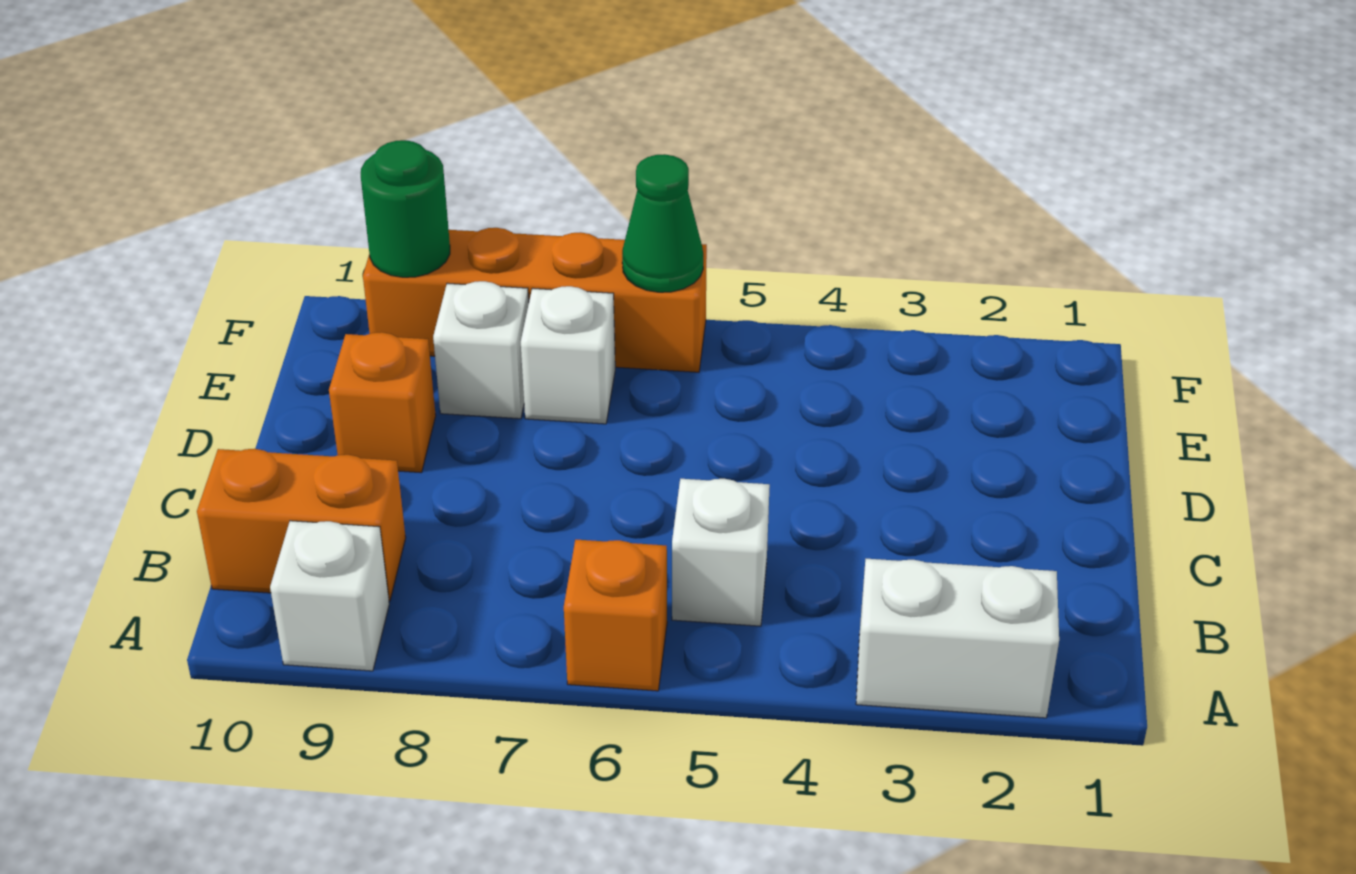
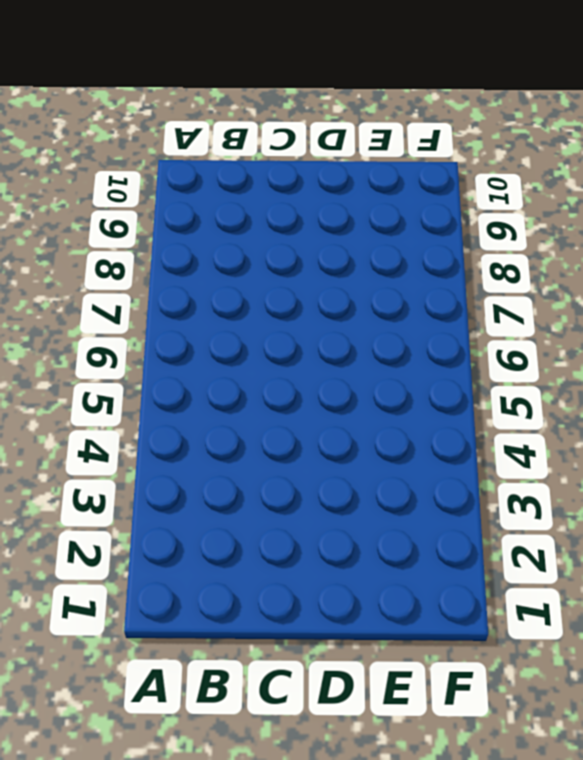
none -> white 1x2 brick [856,559,1059,718]
none -> orange 1x1 brick [564,540,667,691]

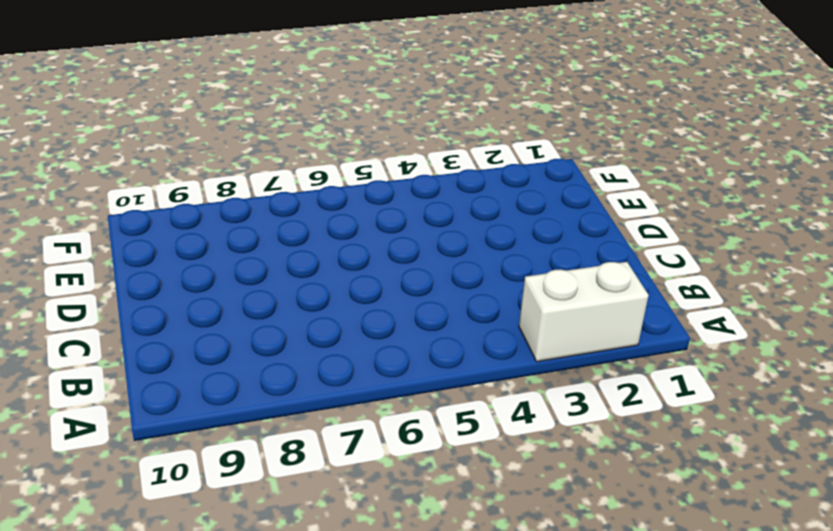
none -> orange 1x1 brick [564,540,667,691]
none -> white 1x1 brick [270,521,389,671]

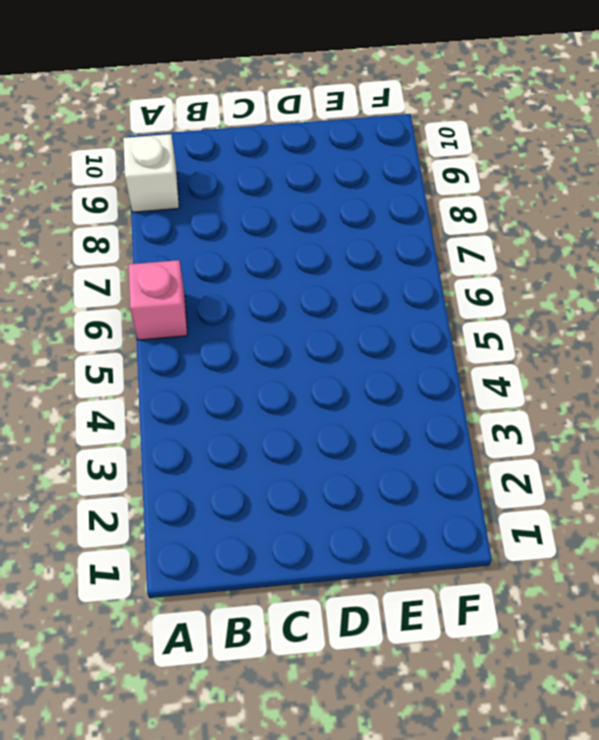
pink 1x1 brick [128,260,187,340] -> orange 1x1 brick [564,540,667,691]
none -> white 1x2 brick [856,559,1059,718]
none -> white 1x1 brick [672,479,770,626]

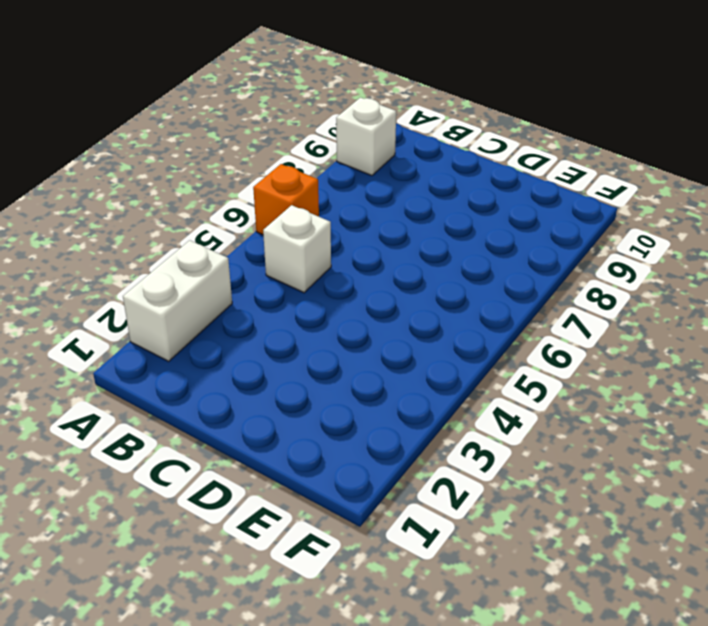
none -> orange 1x2 brick [197,449,406,601]
none -> orange 1x1 brick [329,332,436,473]

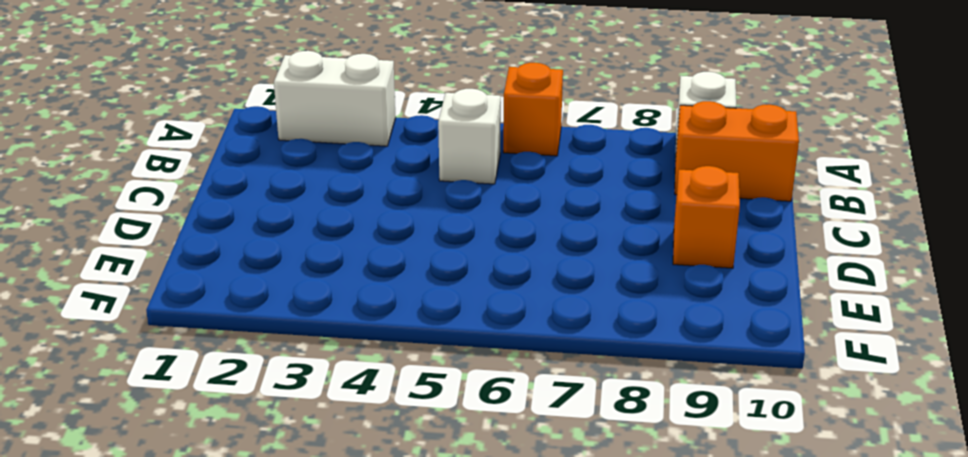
none -> white 1x1 brick [521,286,615,424]
none -> white 1x1 brick [433,281,529,419]

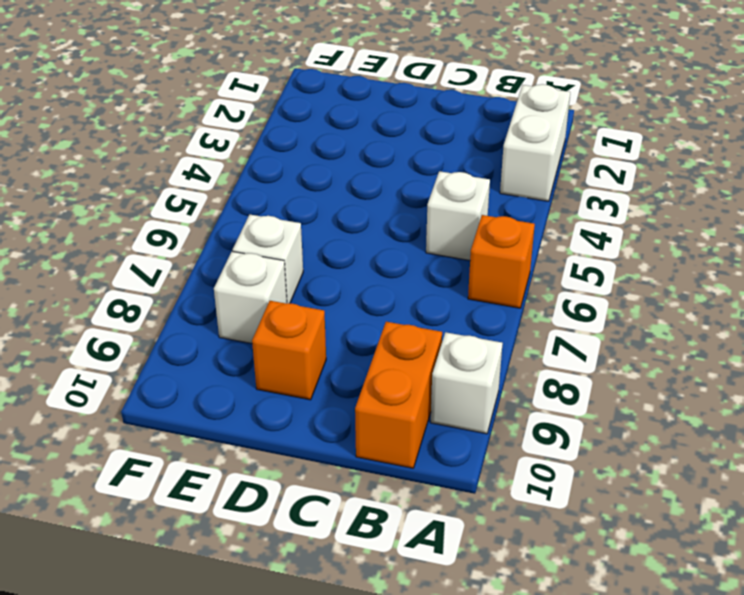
none -> orange 1x4 brick [363,228,707,372]
none -> green 1x1 cone [622,154,703,292]

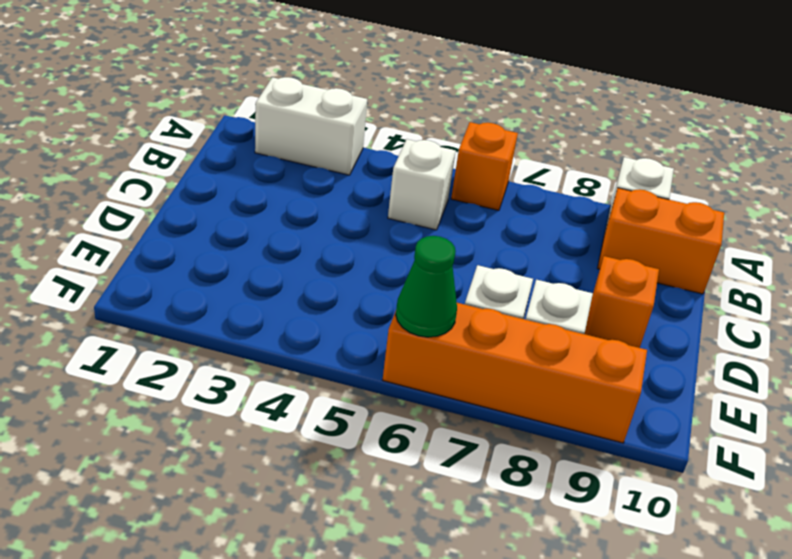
none -> green 1x1 round brick [361,140,450,277]

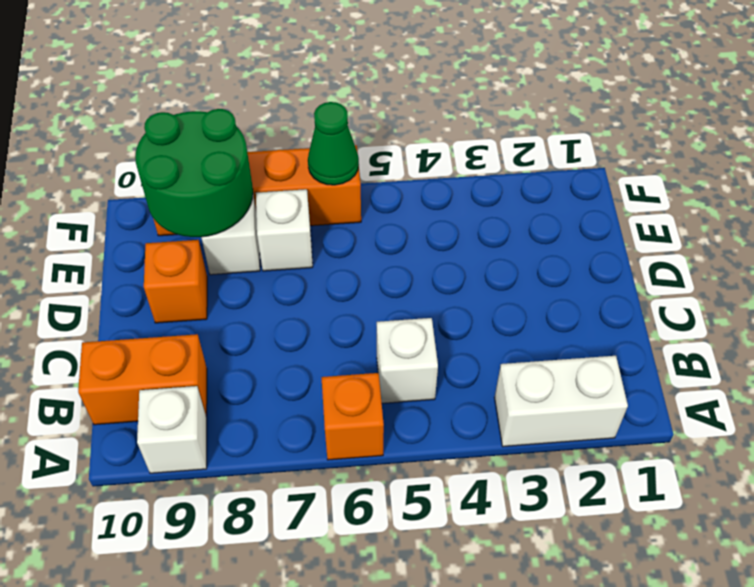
green 2x2 round brick [135,109,253,237] -> green 1x1 round brick [361,140,450,277]

